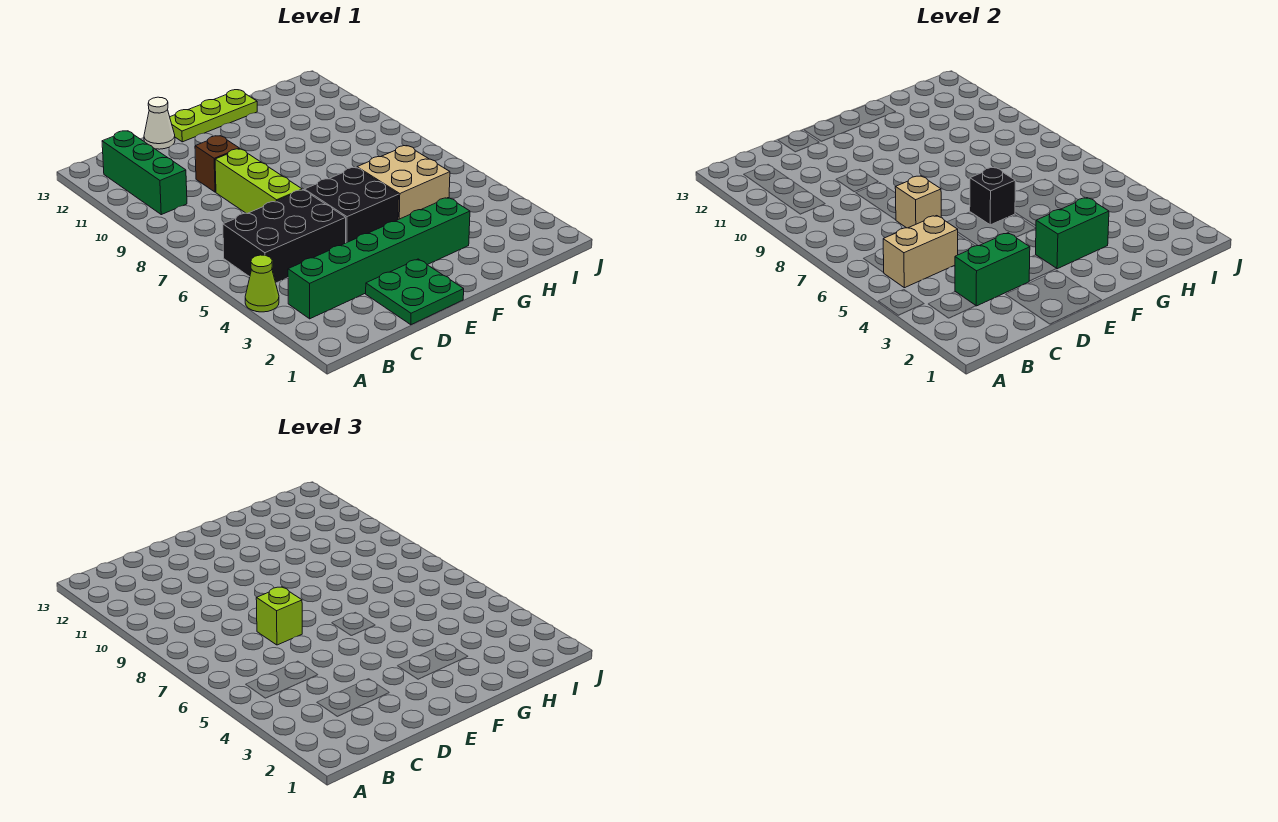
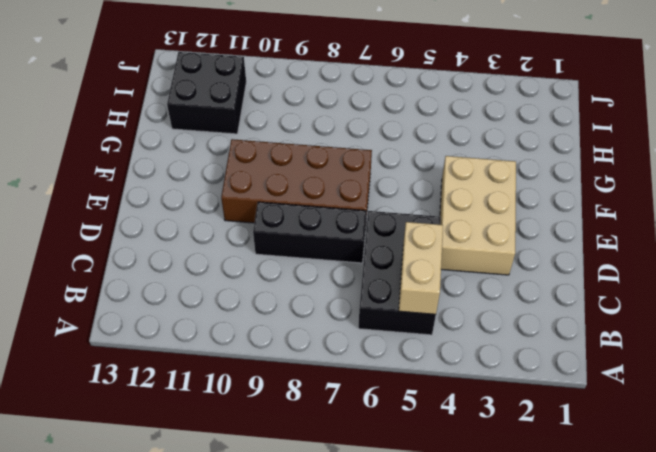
tan 2x3 brick [440,156,516,275] -> green 1x6 brick [288,198,470,319]
black 1x3 brick [253,202,366,263] -> lime 1x3 brick [215,149,302,214]
brown 2x4 brick [221,139,372,230] -> none
black 2x2 brick [167,52,246,134] -> black 2x2 brick moved to [304,167,399,243]
none -> lime 1x1 cone [245,255,279,312]
none -> green 1x3 brick [102,131,187,215]
none -> green 2x2 plate [366,259,464,325]

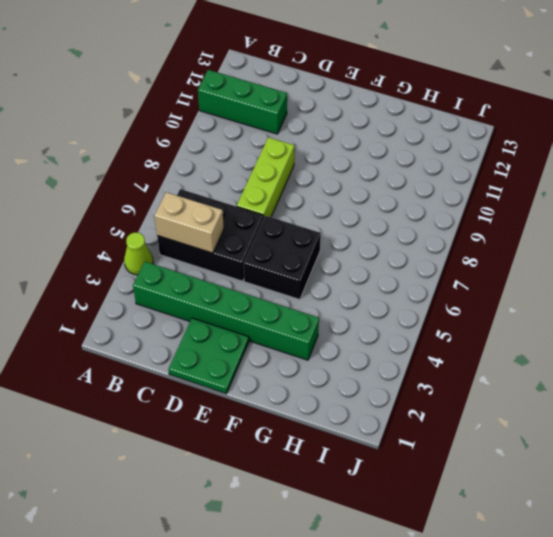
green 1x3 brick [198,70,287,134] -> green 1x3 brick turned to [102,131,187,215]
none -> brown 1x1 brick [195,136,240,192]
none -> white 1x1 cone [144,97,175,149]
none -> lime 1x3 plate [170,90,257,142]

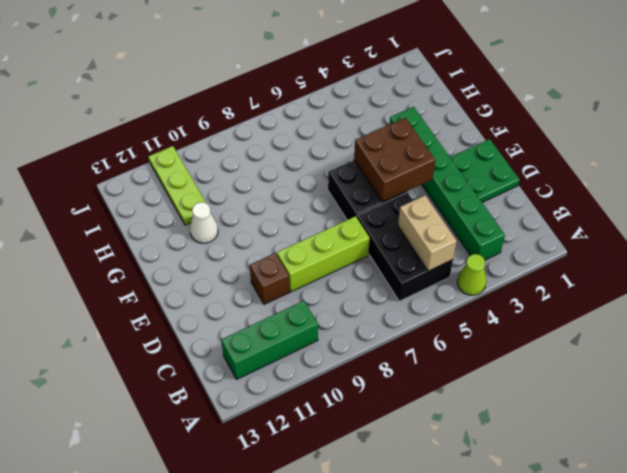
brown 2x2 brick [354,118,435,202] -> none
white 1x1 cone [190,202,218,243] -> white 1x1 cone moved to [144,97,175,149]
lime 1x3 plate [148,146,206,225] -> lime 1x3 plate moved to [170,90,257,142]
none -> tan 2x2 brick [357,146,450,220]
none -> green 1x2 brick [955,233,1030,306]
none -> tan 1x1 brick [895,176,941,228]

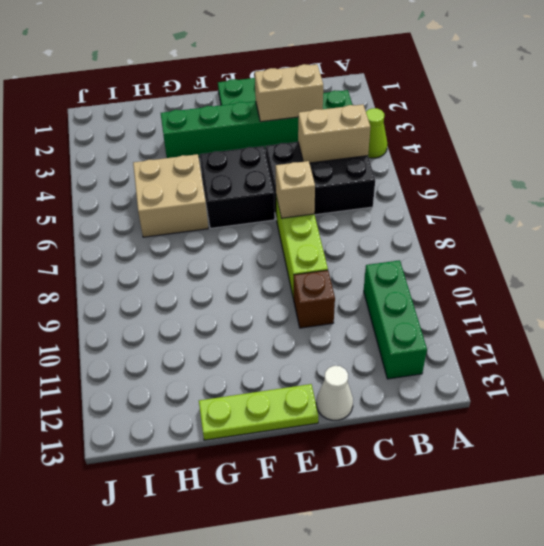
tan 1x2 brick [255,64,323,122] -> green 1x2 brick [955,233,1030,306]
none -> green 1x2 brick [1036,198,1109,269]
none -> black 1x1 brick [970,167,1015,225]
none -> lime 1x1 brick [256,587,302,645]

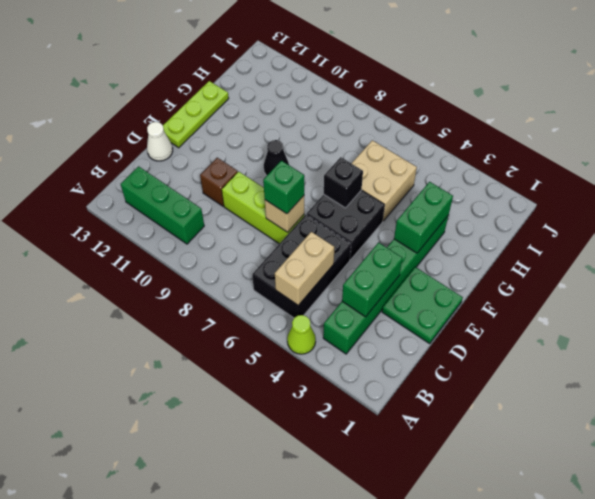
green 1x1 brick [263,161,304,214] -> lime 1x1 brick [256,587,302,645]
black 1x1 cone [264,140,289,176] -> none

